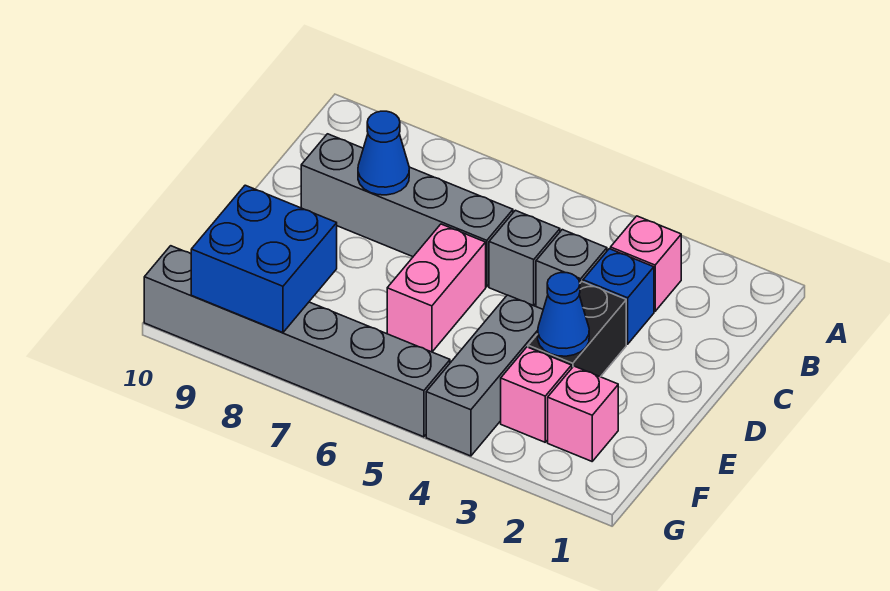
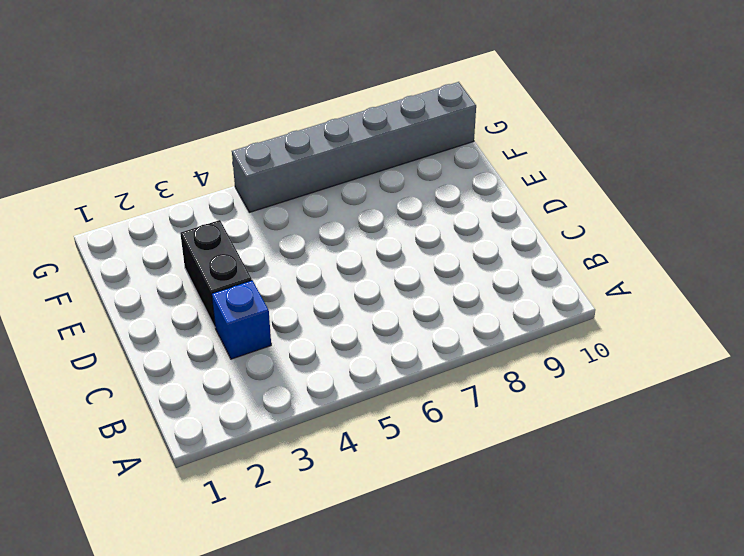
none -> pink 1x1 brick [611,216,681,311]
none -> grey 1x1 brick [536,230,607,309]
none -> grey 1x1 brick [489,210,560,305]

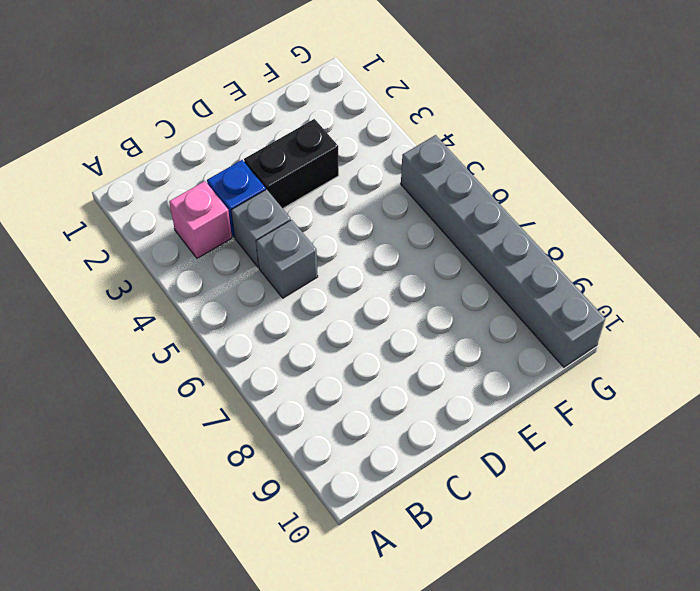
none -> grey 1x4 brick [301,134,513,287]
none -> pink 1x2 brick [387,224,486,352]
none -> grey 1x3 brick [426,295,543,456]

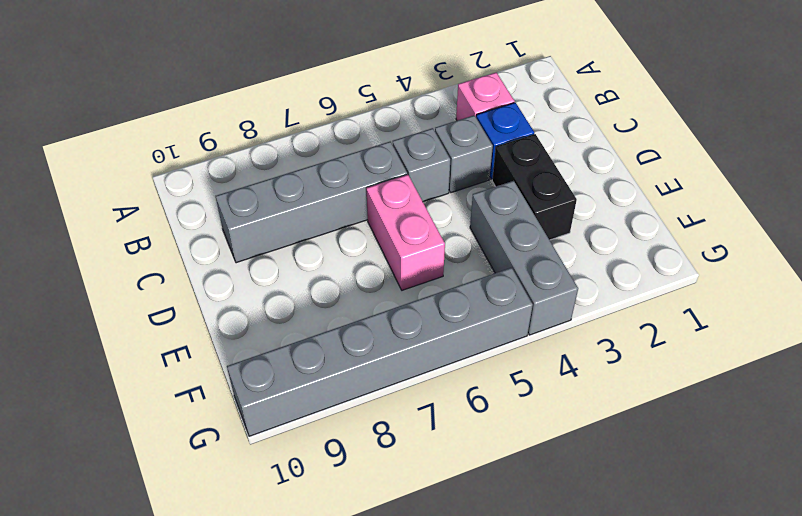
none -> pink 1x1 brick [548,366,618,461]
none -> pink 1x1 brick [501,347,572,442]
none -> blue 1x1 cone [358,111,409,195]

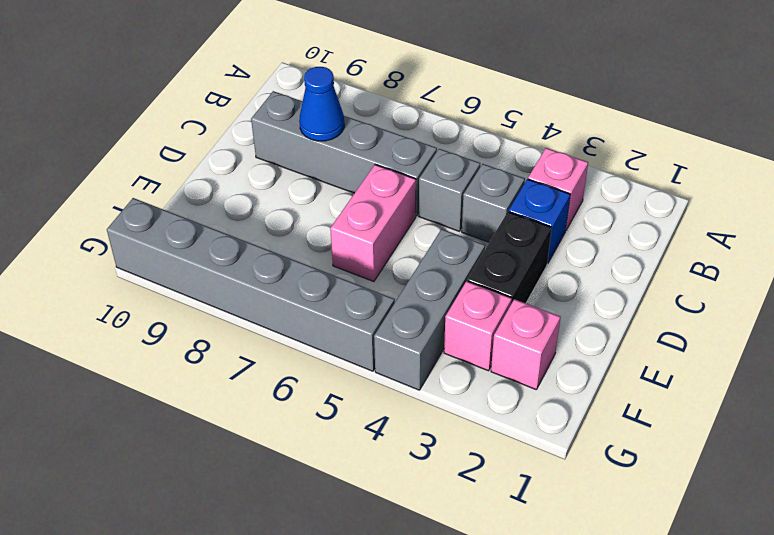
none -> blue 1x1 cone [538,273,589,356]
none -> blue 2x2 brick [191,185,337,333]

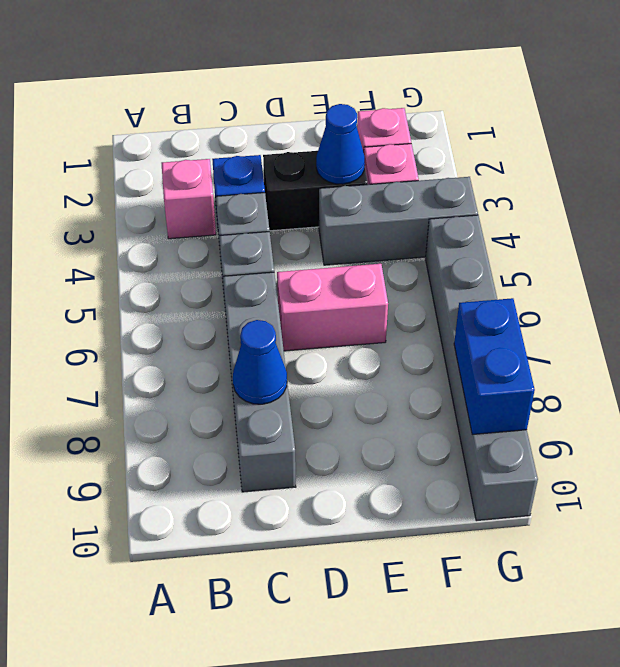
blue 1x2 brick [454,298,535,434] -> blue 2x2 brick [191,185,337,333]

